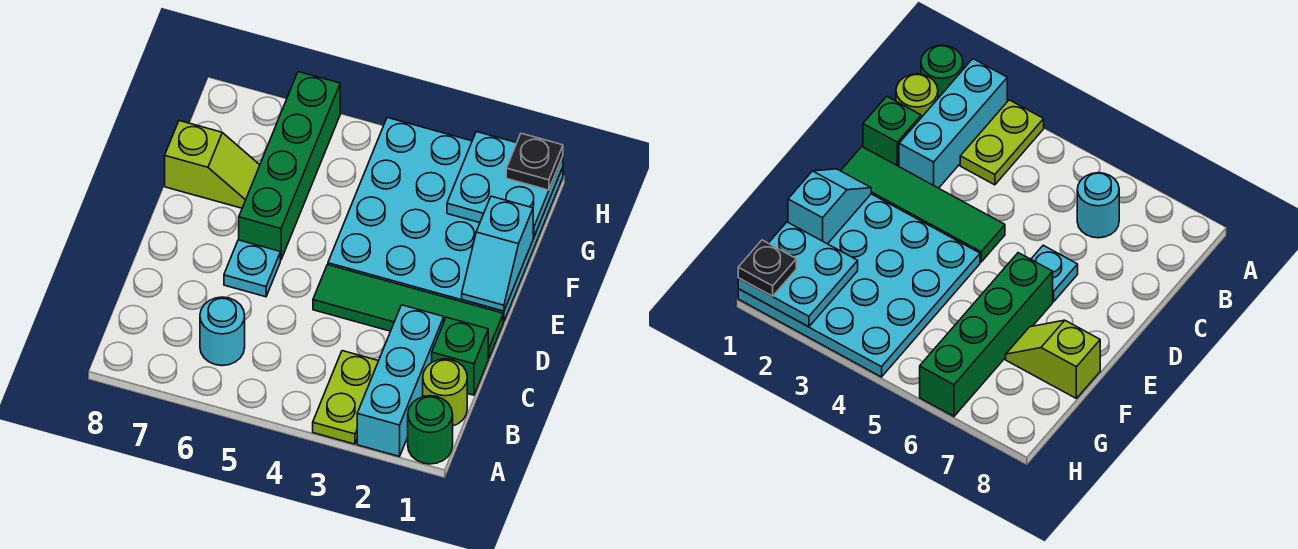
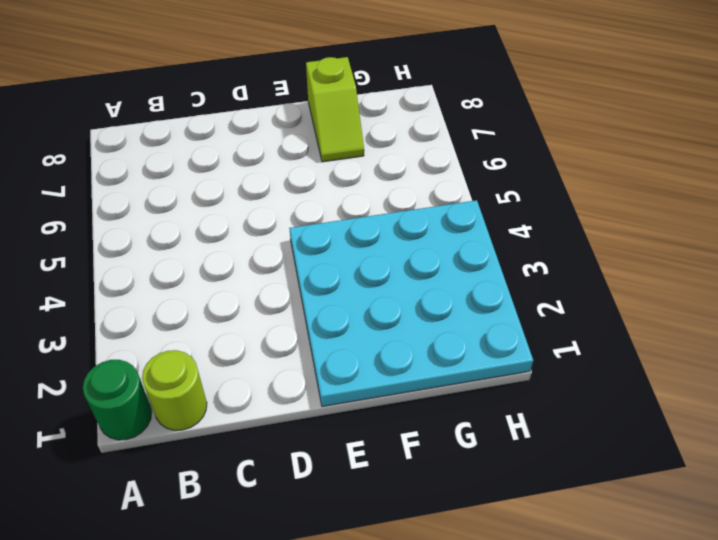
none -> cyan 1x3 brick [357,305,444,457]
none -> lime 1x2 plate [313,351,378,444]
none -> cyan 1x1 round brick [200,297,245,366]

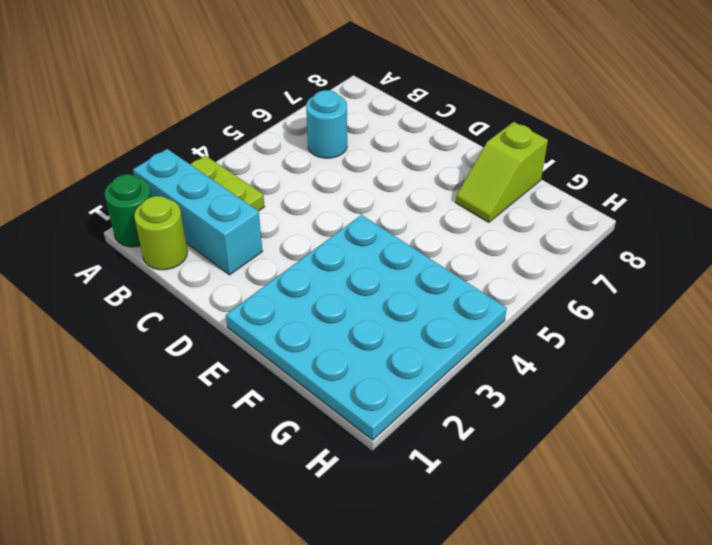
none -> green 1x1 brick [432,317,488,395]
none -> green 1x4 tile [313,265,503,358]
none -> cyan 1x1 plate [224,240,280,297]

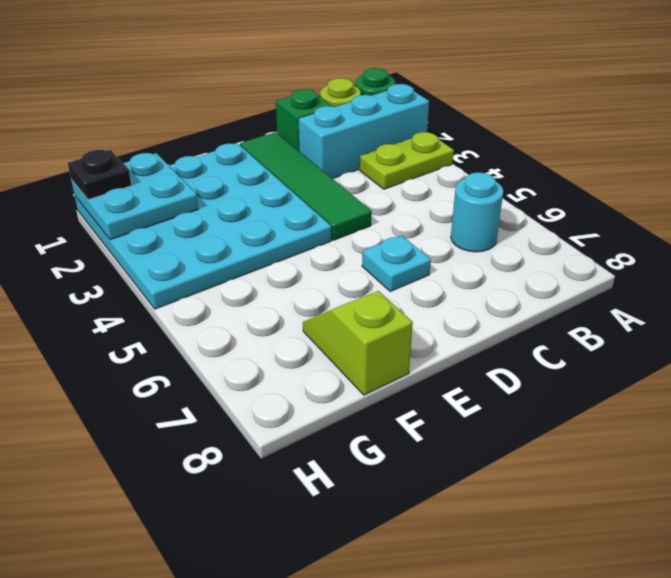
none -> green 1x4 brick [239,72,340,260]
none -> cyan 1x2 slope [462,196,533,311]

